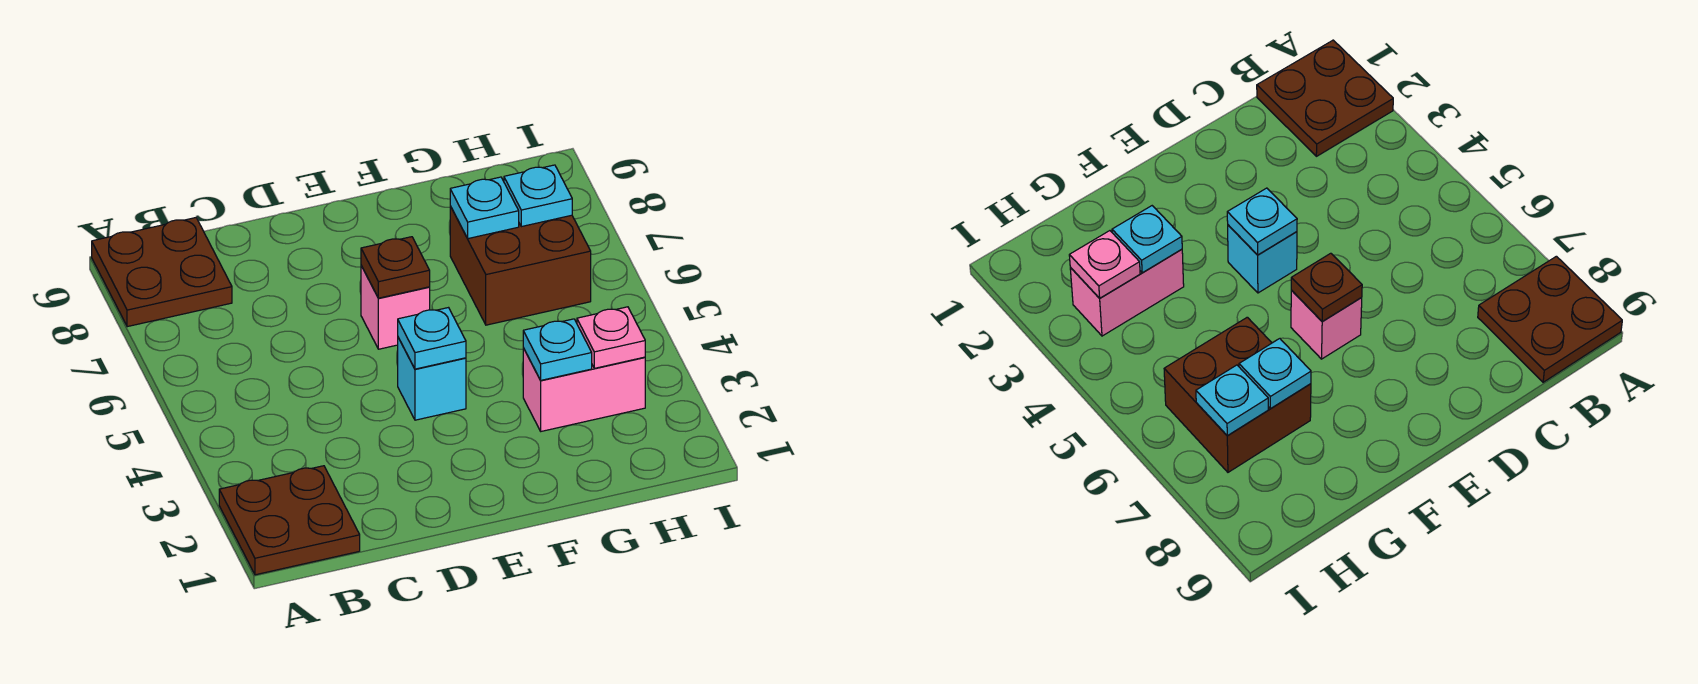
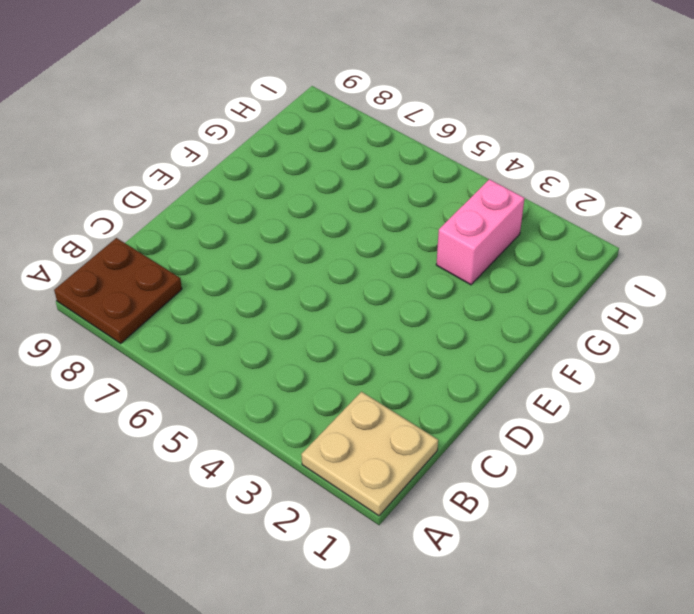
tan 2x2 plate [301,392,438,516] -> brown 2x2 plate [219,466,360,575]
none -> cyan 1x1 brick [398,338,466,420]
none -> pink 1x1 brick [361,266,430,349]
none -> brown 2x2 brick [450,206,591,325]

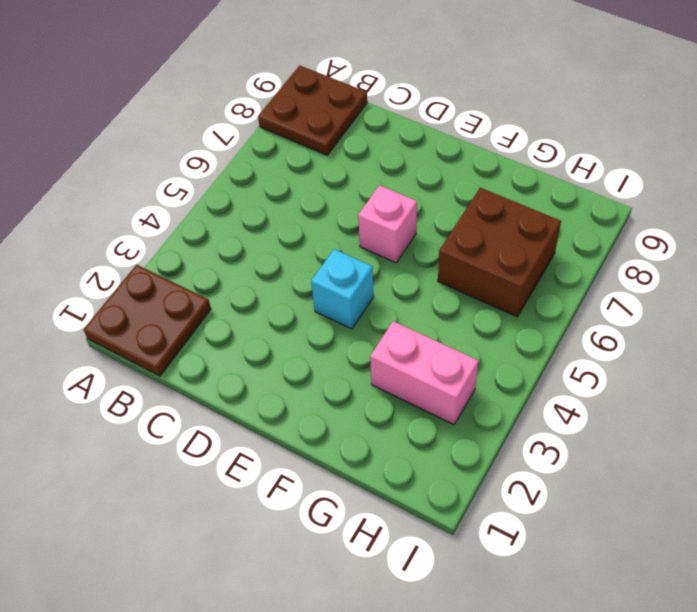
none -> cyan 1x1 plate [398,308,466,369]
none -> brown 1x1 plate [361,237,430,298]
none -> cyan 1x1 plate [523,319,592,380]

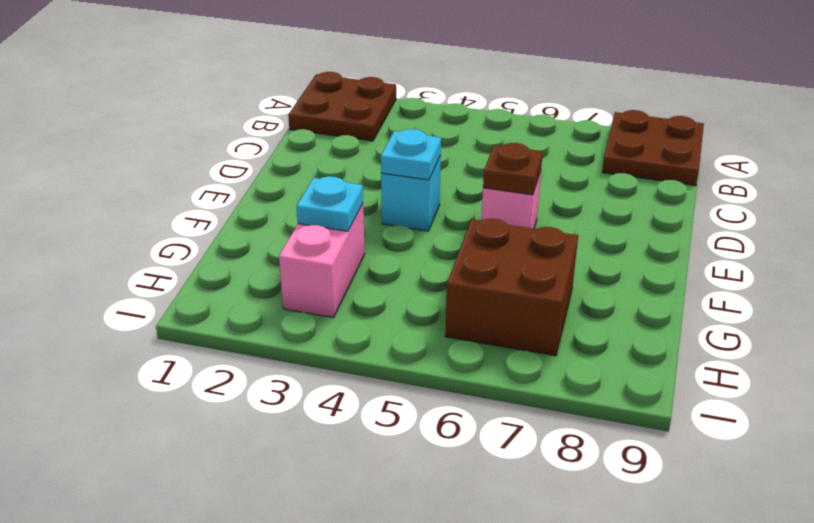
none -> cyan 1x1 plate [450,177,519,239]
none -> pink 1x1 plate [577,307,645,368]
none -> cyan 1x1 plate [504,165,572,227]

